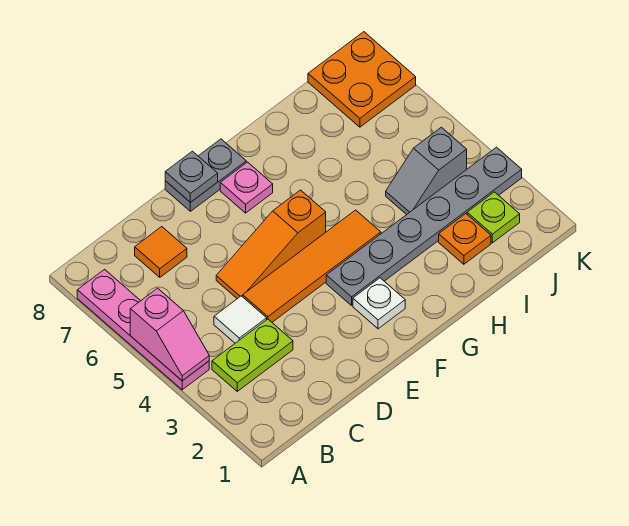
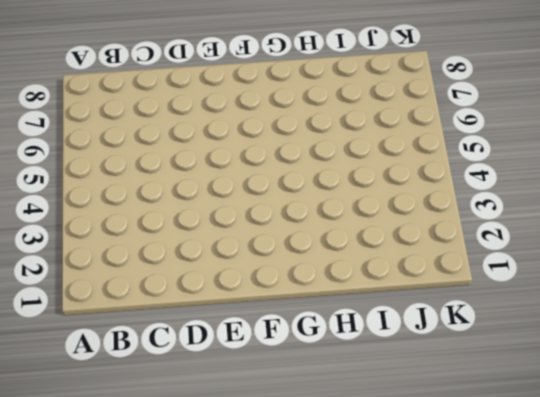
none -> pink 1x4 plate [77,269,209,390]
none -> lime 1x2 plate [212,319,293,391]
none -> white 1x1 tile [214,296,267,343]

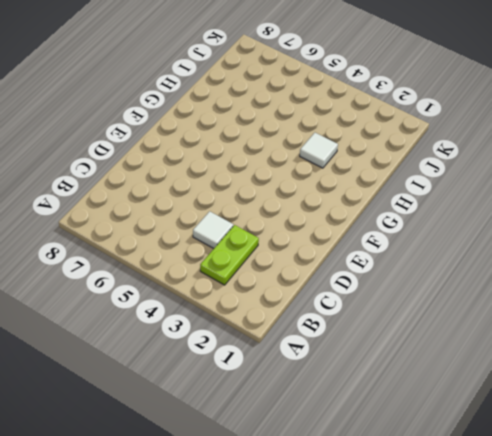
white 1x1 tile [300,133,338,168] -> grey 1x6 plate [326,147,522,305]
none -> pink 1x4 plate [77,269,209,390]
none -> orange 1x1 tile [135,227,187,277]
none -> orange 1x4 tile [242,210,381,322]

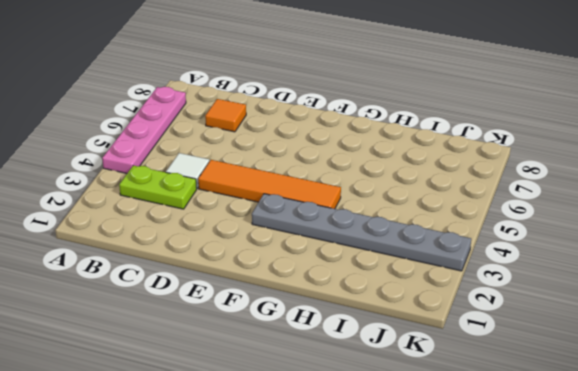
none -> orange 1x3 slope [216,190,326,299]
none -> grey 1x2 plate [165,139,246,211]
none -> white 1x1 plate [353,278,405,329]

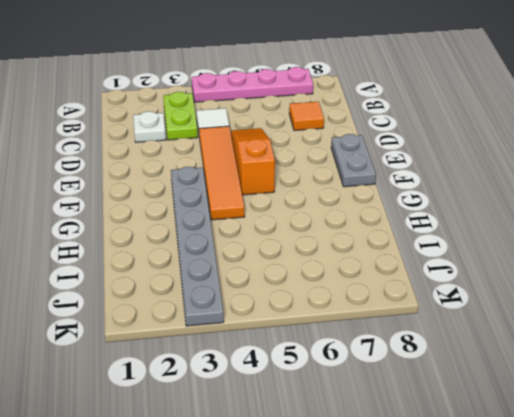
white 1x1 plate [133,111,166,142] -> white 1x1 plate moved to [353,278,405,329]
none -> pink 1x1 plate [220,162,273,213]
none -> orange 1x1 plate [439,213,491,264]
none -> grey 1x2 slope [386,127,467,215]

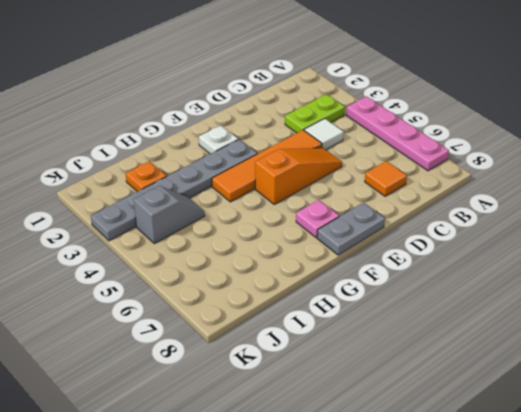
none -> lime 1x1 plate [467,192,520,243]
none -> orange 2x2 plate [308,32,416,127]
none -> pink 1x2 slope [130,288,209,381]

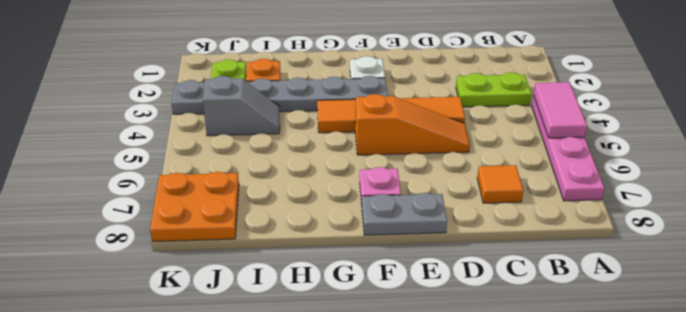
pink 1x2 tile [534,82,587,138] -> pink 1x2 slope [130,288,209,381]
none -> white 1x1 tile [214,296,267,343]
none -> grey 1x1 plate [165,151,218,202]

